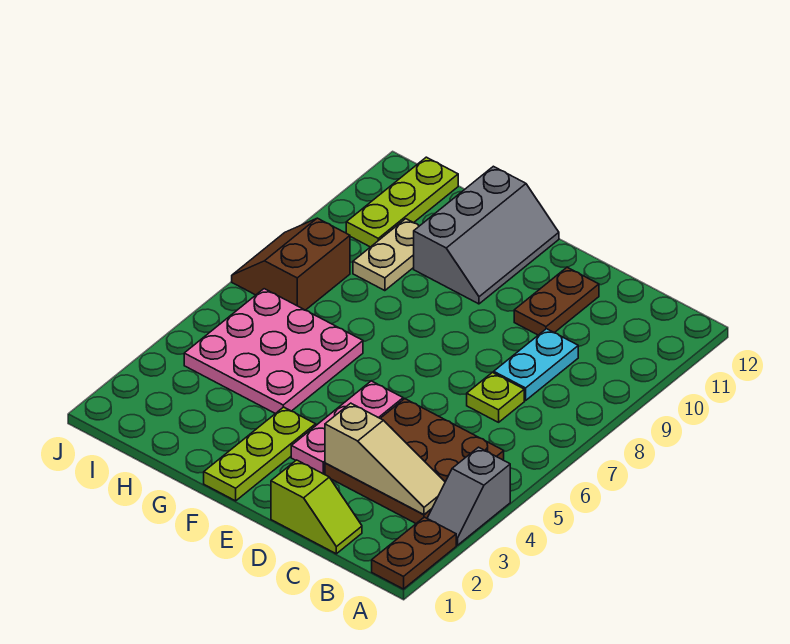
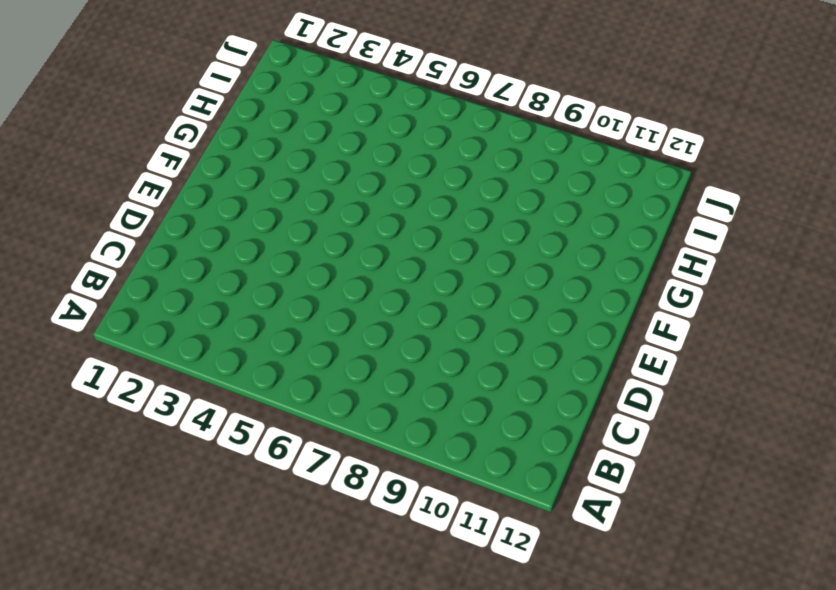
none -> brown 1x2 plate [372,517,456,589]
none -> grey 1x2 slope [427,447,510,545]
none -> brown 3x3 plate [325,399,504,523]

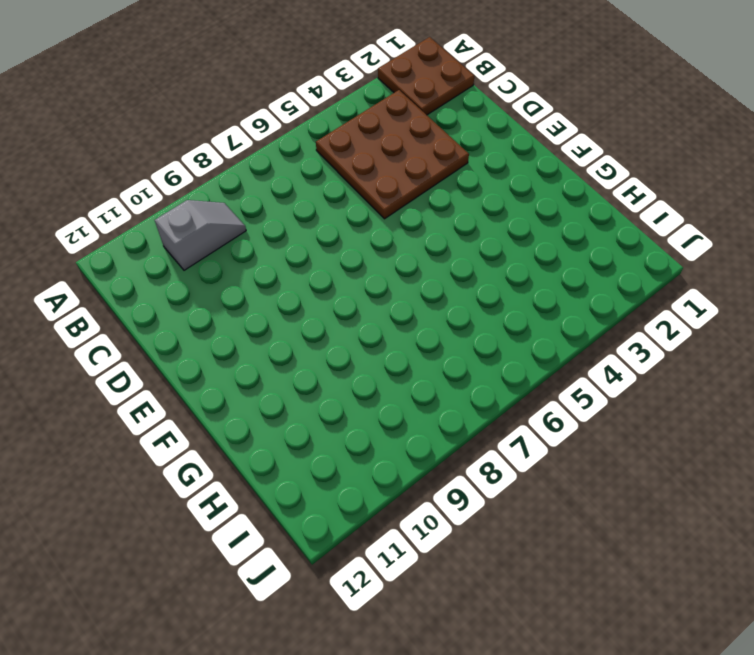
brown 2x2 plate [378,37,474,115] -> brown 1x2 plate [372,517,456,589]
grey 1x2 slope [155,200,246,270] -> grey 1x2 slope moved to [427,447,510,545]
none -> lime 1x2 slope [271,460,362,554]
none -> lime 1x1 plate [467,372,524,422]
none -> cyan 1x2 plate [494,329,578,401]

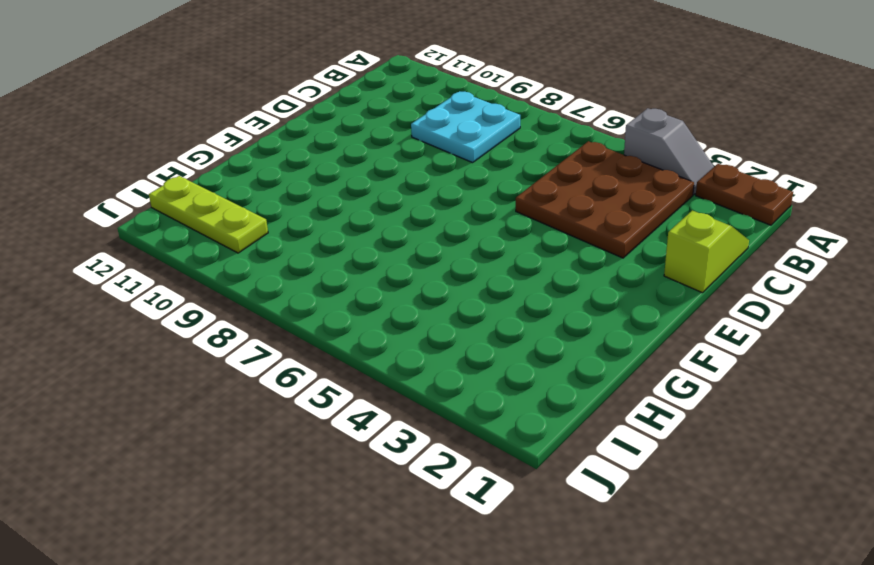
cyan 2x2 plate [411,91,520,163] -> cyan 1x2 plate [494,329,578,401]
none -> lime 1x1 plate [467,372,524,422]
none -> brown 1x2 plate [514,267,599,335]
none -> pink 1x3 plate [291,381,403,474]

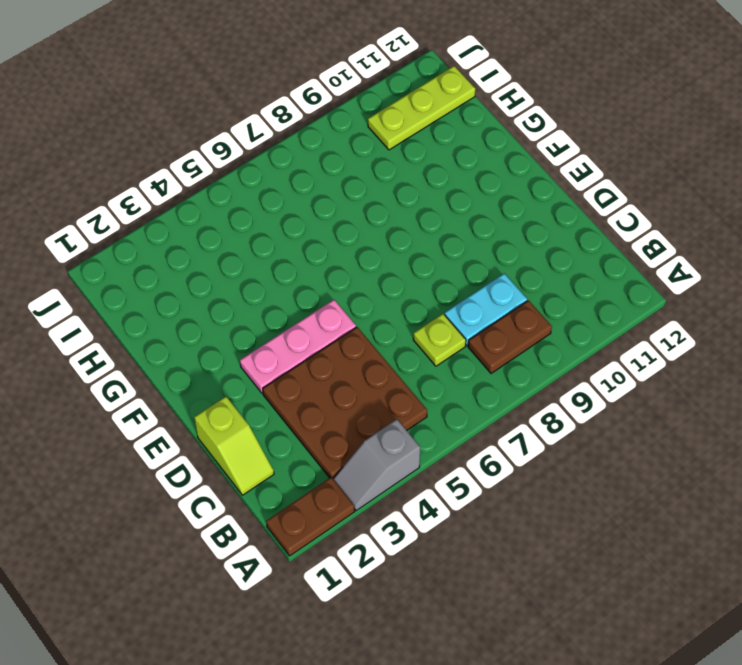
brown 1x2 plate [468,300,552,373] -> brown 1x2 plate moved to [514,267,599,335]
none -> lime 1x3 plate [204,407,316,501]
none -> grey 2x3 slope [414,166,559,304]
none -> pink 3x3 plate [184,289,363,414]

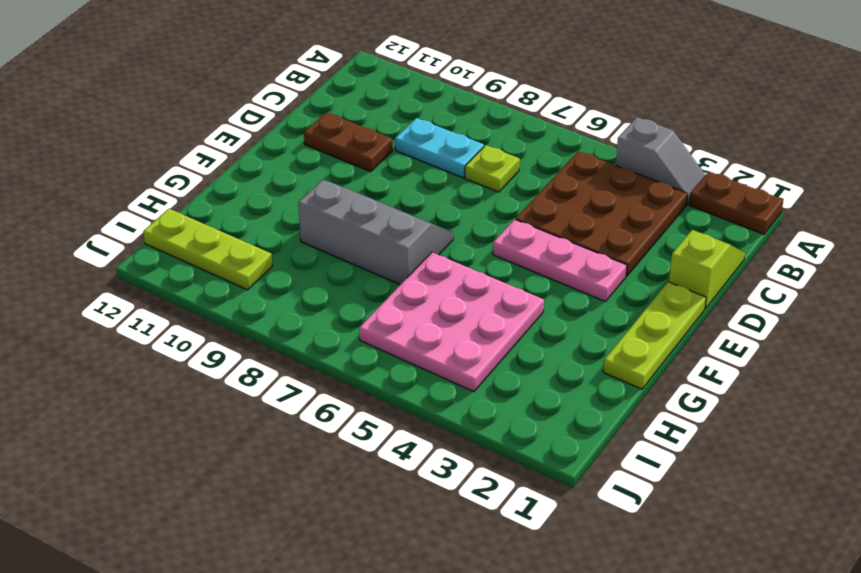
lime 1x3 plate [603,282,706,389] -> lime 1x3 plate turned to [204,407,316,501]
grey 2x3 slope [298,180,453,285] -> grey 2x3 slope moved to [414,166,559,304]
none -> tan 1x2 plate [353,219,419,291]
none -> brown 2x2 slope [232,218,350,310]
none -> tan 1x3 slope [325,403,445,515]

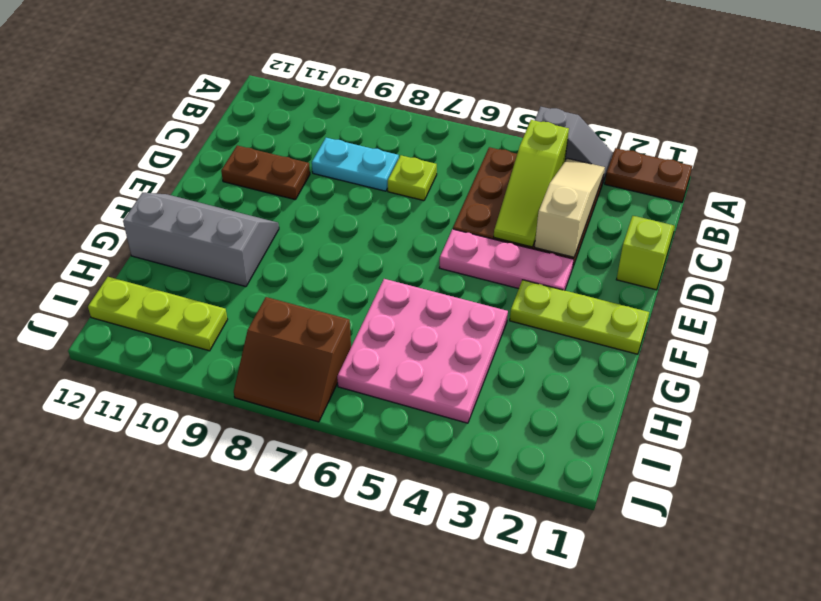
lime 1x3 slope [494,120,569,247] -> none
none -> tan 1x2 plate [353,219,419,291]

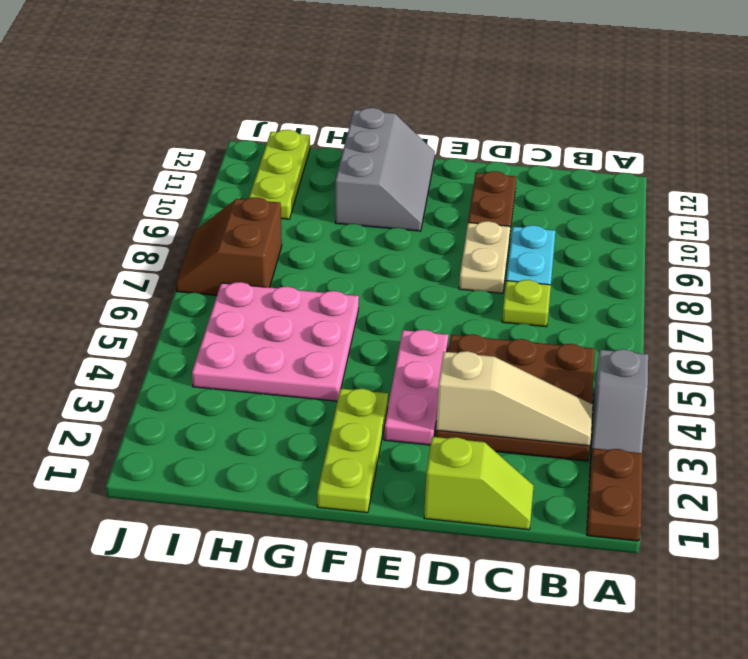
tan 1x2 plate [459,221,511,293] -> tan 1x2 plate moved to [353,219,419,291]

